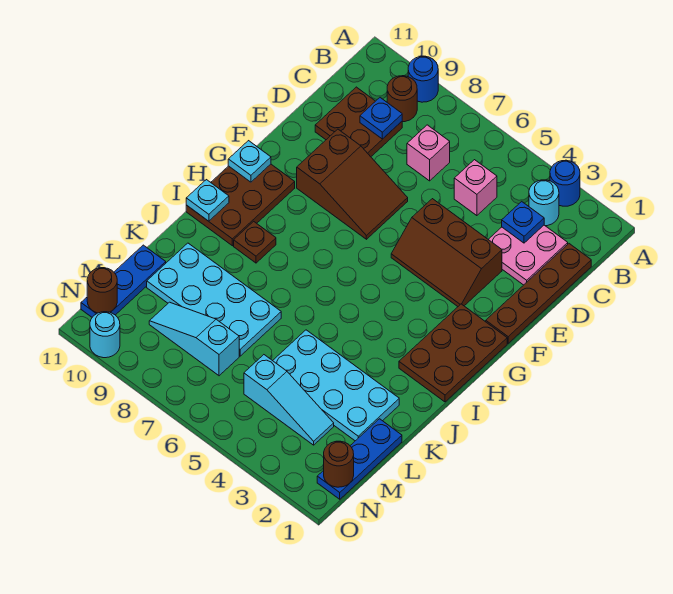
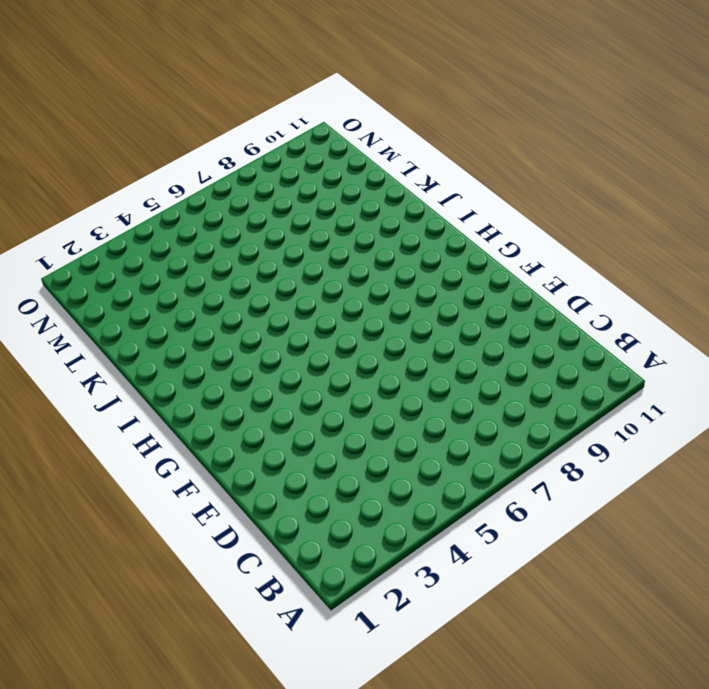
none -> blue 1x1 round brick [550,160,580,206]
none -> blue 1x1 round brick [408,56,438,102]
none -> cyan 1x1 round brick [529,180,559,226]

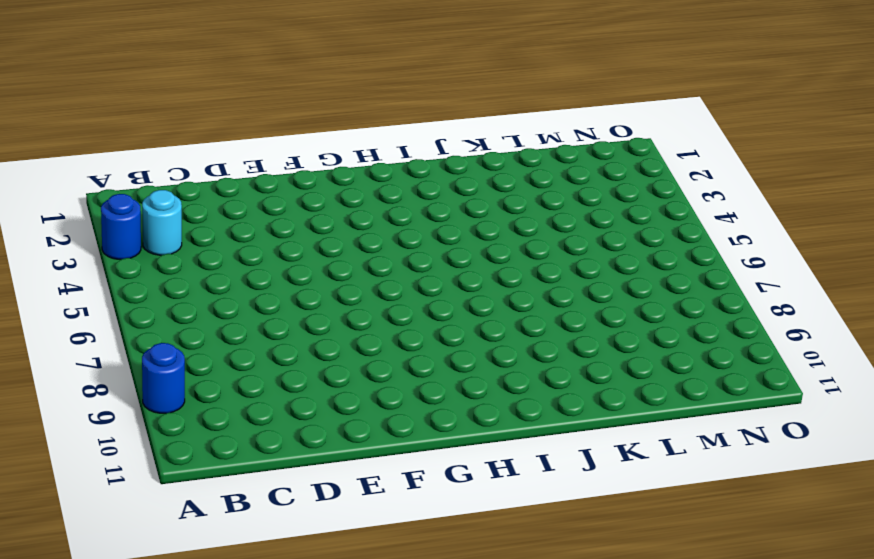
none -> brown 1x1 round brick [387,76,417,122]
none -> brown 1x4 plate [486,244,591,343]
none -> pink 2x2 plate [488,225,568,285]

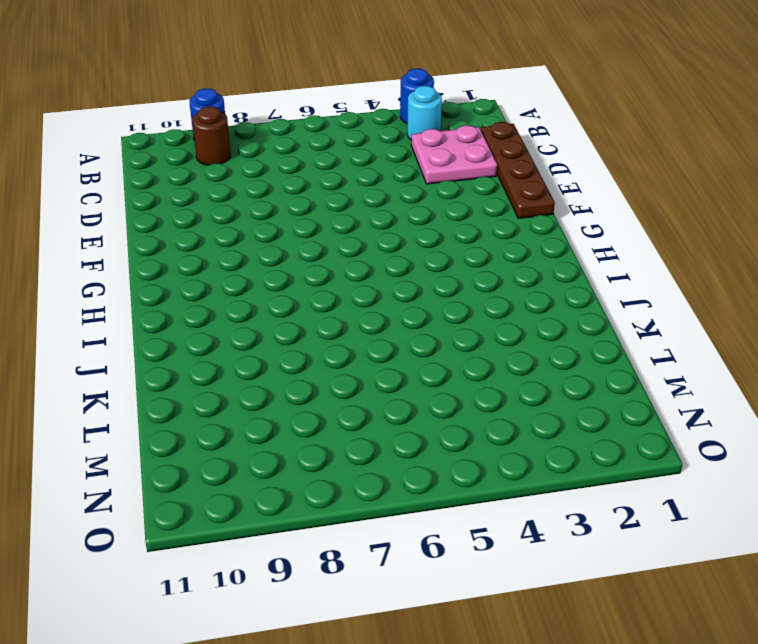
none -> pink 1x1 brick [454,160,497,216]
none -> pink 1x1 brick [407,125,450,181]
none -> brown 2x2 plate [315,87,402,157]

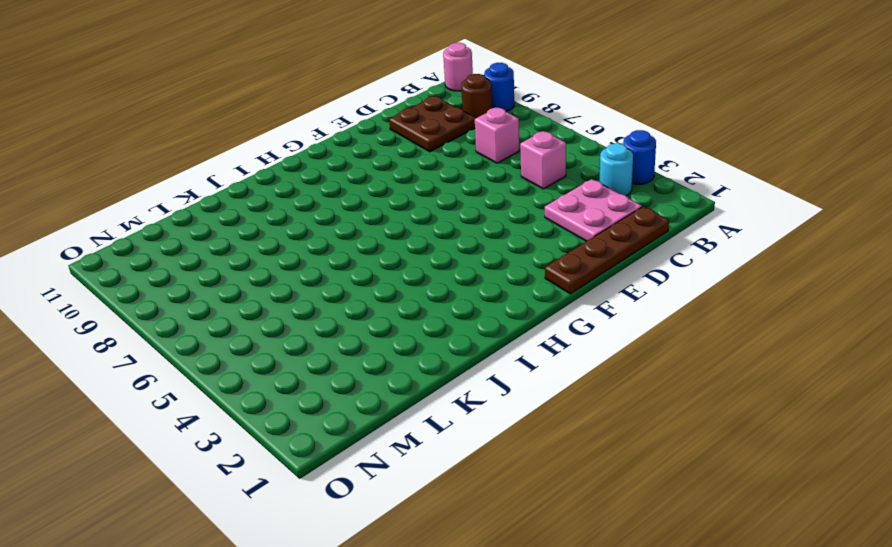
pink 1x1 round brick [443,43,473,91] -> none
none -> brown 2x3 slope [391,199,502,306]
none -> brown 2x3 slope [297,129,408,239]
none -> brown 2x3 plate [399,304,507,402]

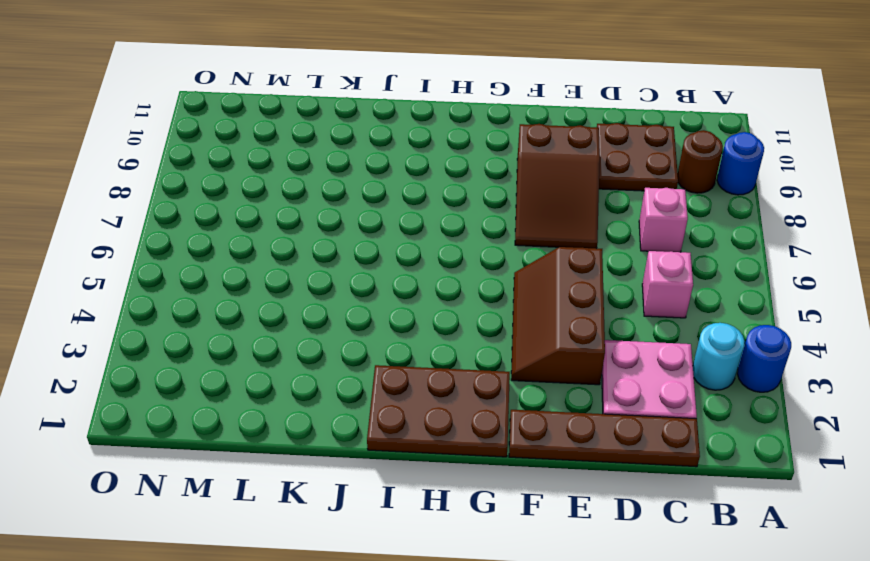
none -> brown 2x3 plate [186,164,295,246]
none -> brown 1x1 plate [234,221,276,263]
none -> cyan 2x4 plate [273,330,399,441]

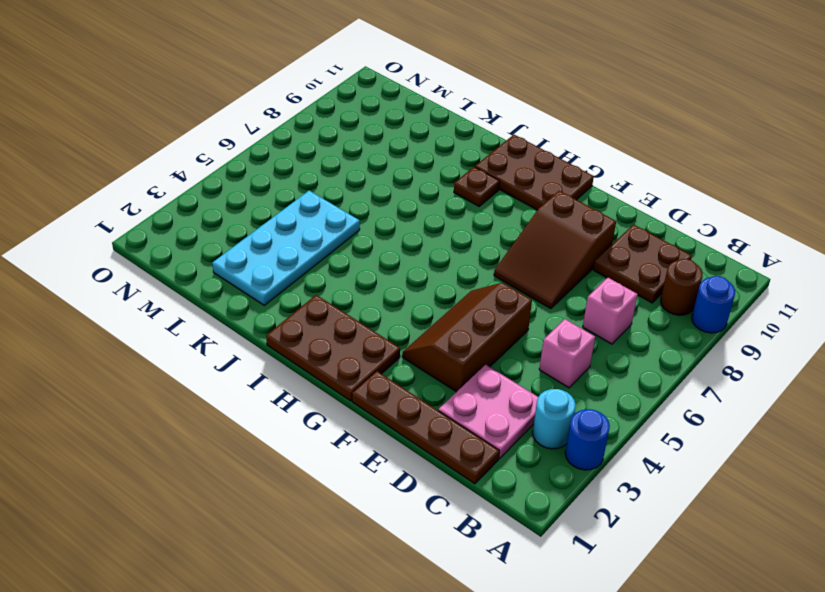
none -> cyan 2x4 plate [147,243,281,356]
none -> blue 1x3 plate [317,419,402,499]
none -> blue 1x3 plate [81,245,166,317]

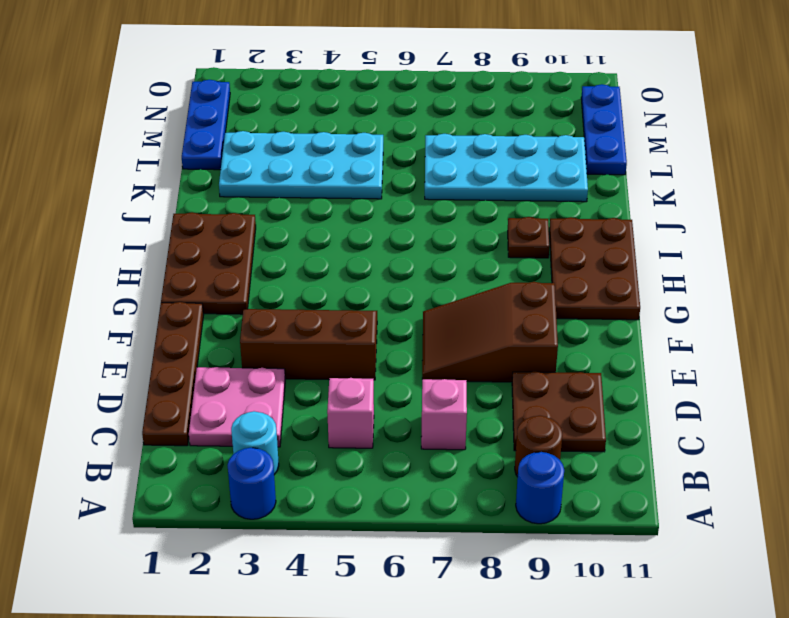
none -> cyan 1x3 slope [244,355,334,445]
none -> cyan 1x3 slope [149,302,239,376]
none -> cyan 1x1 round brick [90,312,120,358]

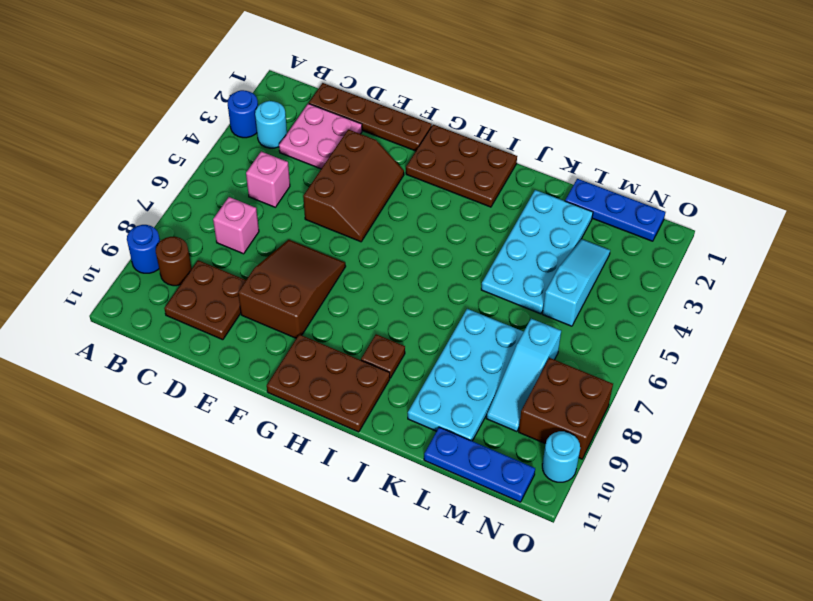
brown 2x2 brick [519,358,613,459] -> none
none -> blue 1x1 plate [502,202,544,243]
none -> blue 1x1 plate [360,98,402,139]
none -> cyan 1x1 plate [228,141,271,182]

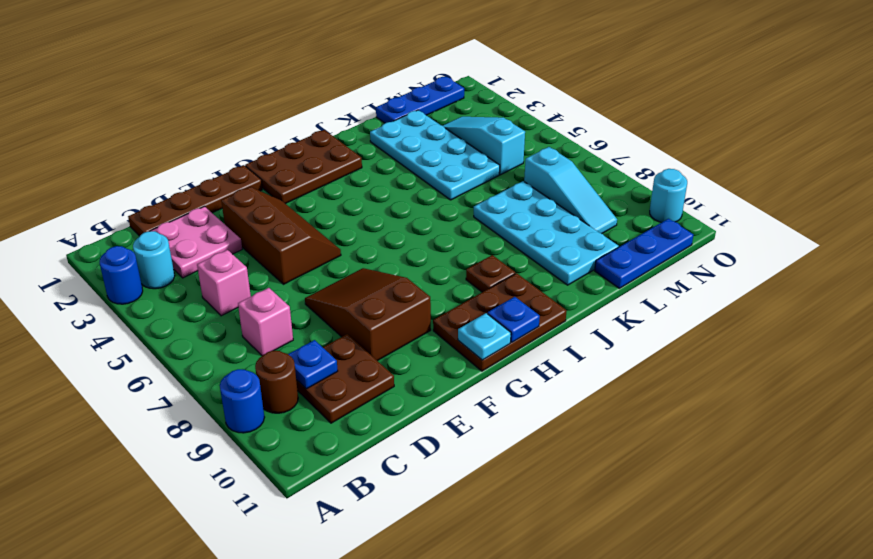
blue 1x1 plate [488,297,540,342] -> blue 1x1 plate moved to [502,202,544,243]
none -> cyan 1x1 plate [186,180,229,221]
none -> brown 1x1 round brick [324,441,354,487]
none -> brown 1x1 round brick [87,268,117,313]

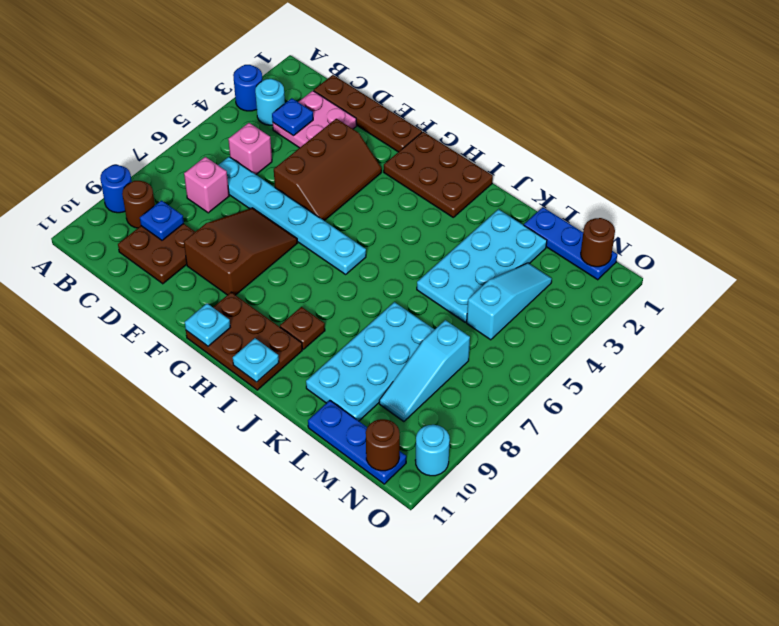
cyan 1x6 plate [218,157,366,274] -> none

